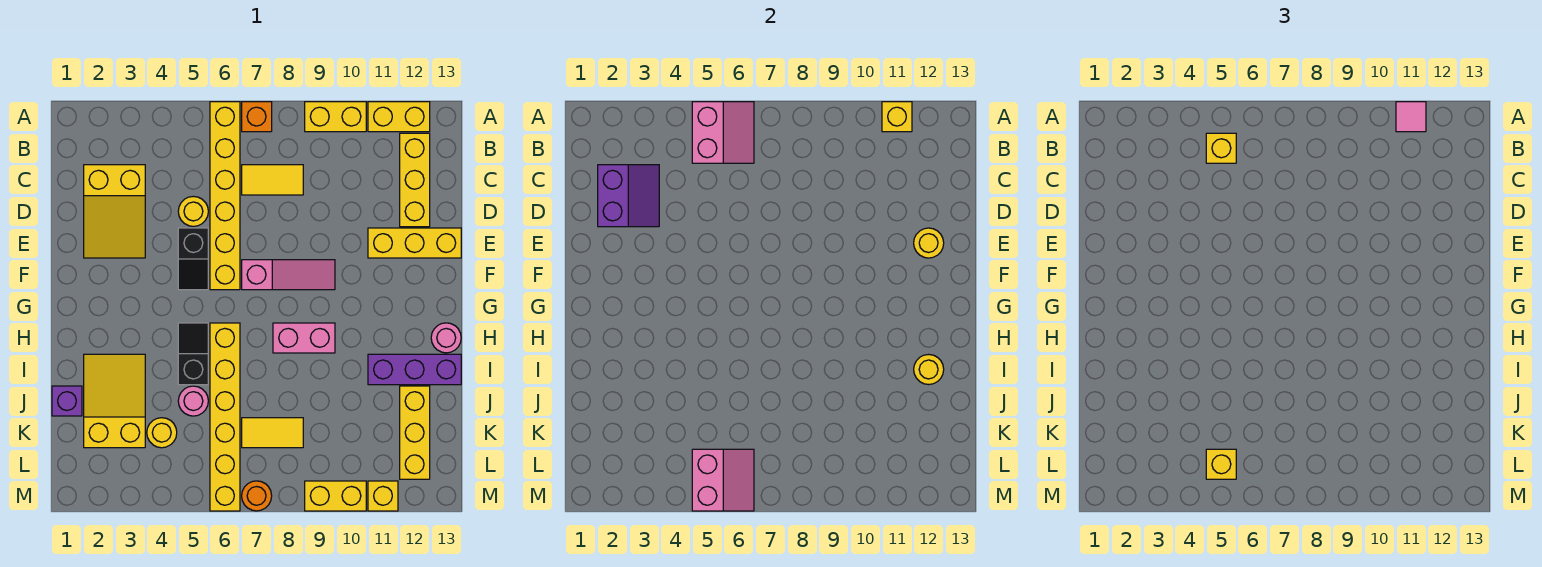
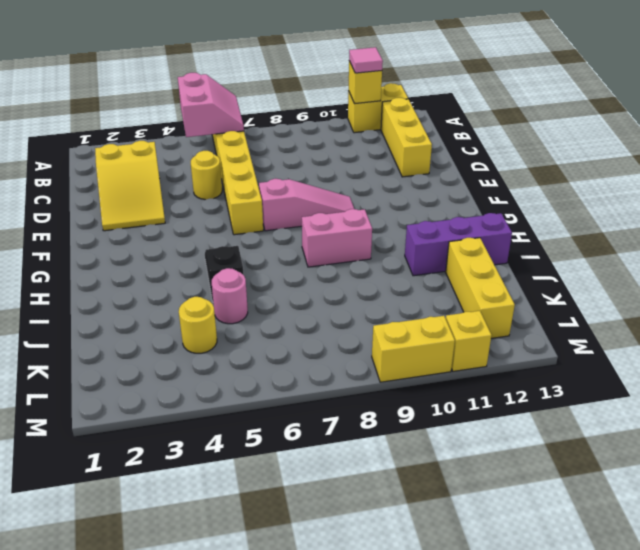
none -> orange 1x1 brick [242,102,272,132]
none -> yellow 1x2 brick [305,102,366,132]
none -> yellow 1x2 tile [242,165,303,195]
none -> black 1x2 slope [178,228,208,290]

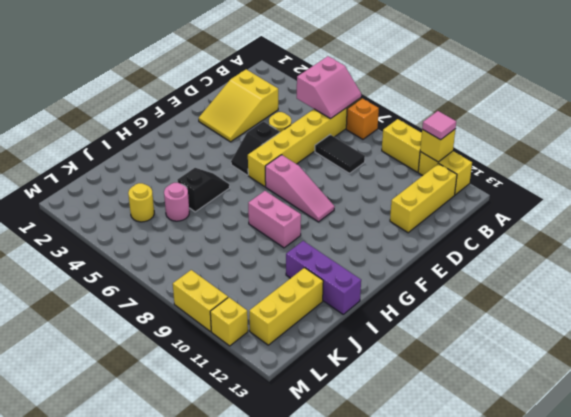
black 1x2 tile [315,135,365,173] -> yellow 1x2 tile [242,165,303,195]
none -> yellow 1x3 brick [368,228,461,258]
none -> yellow 1x6 brick [210,323,240,511]
none -> pink 1x1 round brick [431,323,461,353]
none -> yellow 2x3 slope [84,354,145,448]

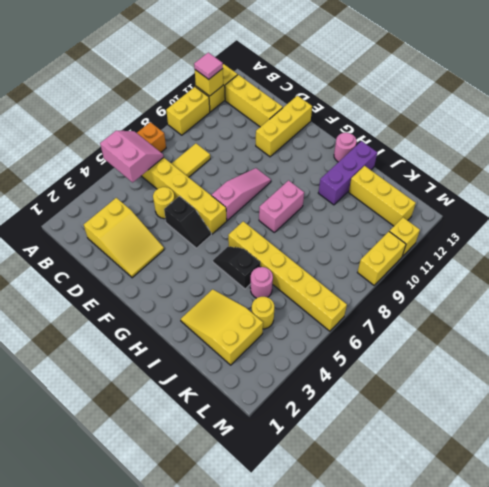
none -> purple 1x1 brick [52,386,82,416]
none -> yellow 1x2 tile [242,418,303,448]
none -> orange 1x1 round brick [242,481,272,511]
none -> purple 2x2 slope [598,165,659,227]

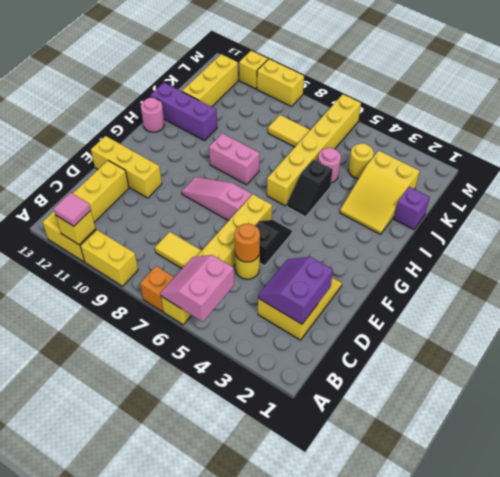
orange 1x1 round brick [235,224,260,262] -> orange 1x1 round brick moved to [242,481,272,511]
none -> yellow 1x1 round brick [914,228,944,258]
none -> yellow 1x1 round brick [914,354,944,385]
none -> pink 2x2 slope [692,449,754,511]
none -> yellow 1x1 brick [1206,133,1236,163]

